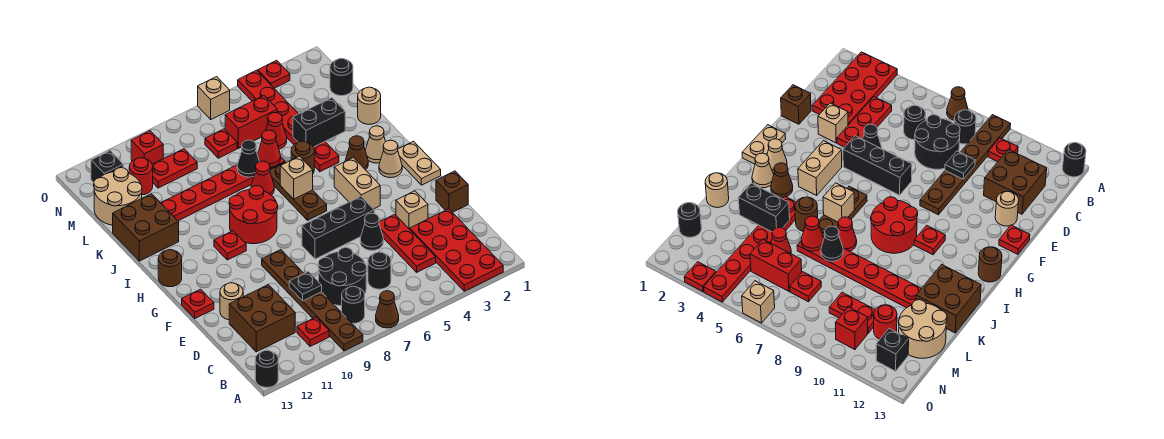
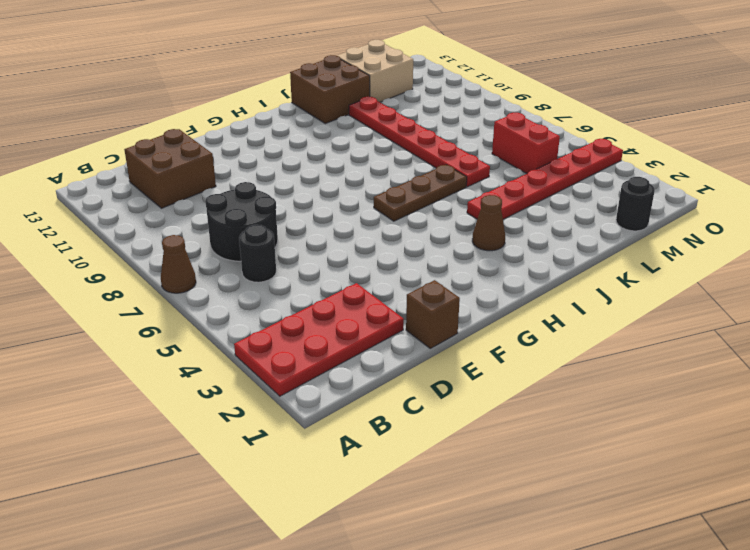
tan 2x2 brick [337,40,413,102] -> tan 2x2 round brick [94,168,142,225]
none -> brown 1x6 plate [262,250,363,351]
none -> black 1x1 round brick [255,350,278,388]
none -> black 1x1 round brick [342,286,365,323]
none -> red 1x1 plate [297,317,329,346]

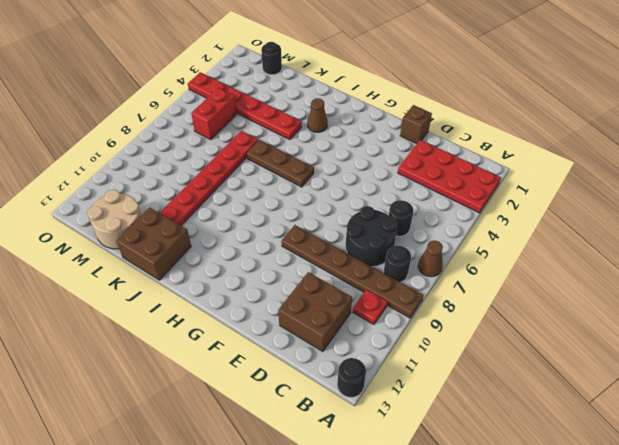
none -> red 1x3 plate [379,214,436,272]
none -> tan 1x1 brick [396,191,428,229]
none -> black 1x1 cone [360,213,383,251]
none -> tan 1x1 round brick [220,283,243,320]

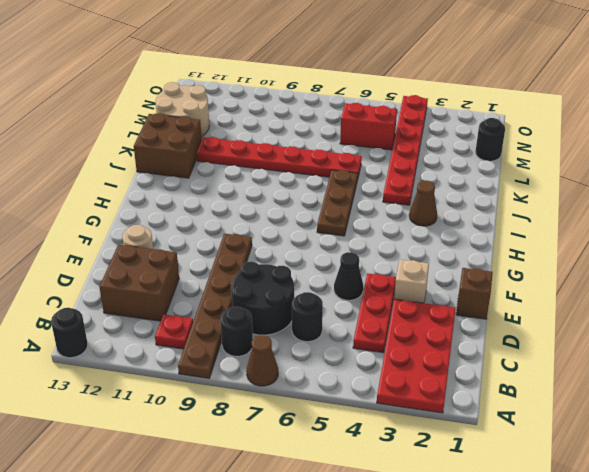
none -> black 1x3 brick [302,196,374,259]
none -> red 1x1 plate [182,289,214,318]
none -> tan 1x2 plate [398,141,441,185]
none -> tan 1x2 brick [334,158,380,209]

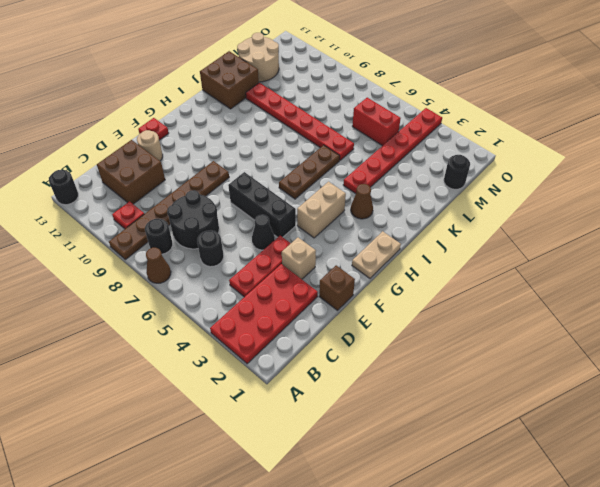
none -> tan 1x1 cone [379,140,402,178]
none -> red 2x2 round brick [229,186,278,244]
none -> red 1x1 plate [214,231,246,260]
none -> brown 1x1 round brick [158,250,182,287]

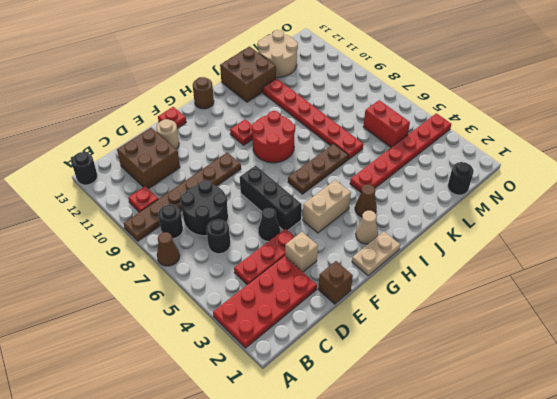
none -> tan 1x1 cone [365,126,386,163]
none -> brown 1x1 round brick [291,141,314,173]
none -> red 1x1 cone [251,161,274,195]
none -> tan 1x1 round brick [358,87,381,124]

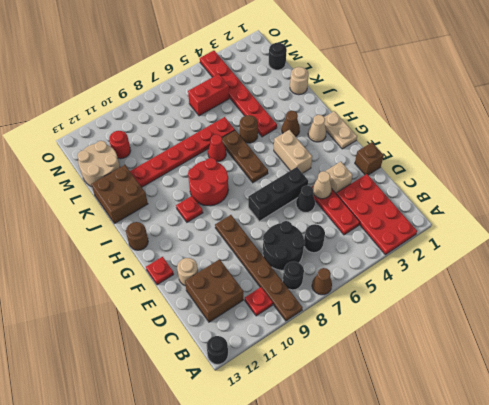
tan 1x1 cone [313,171,332,199] -> tan 1x1 cone moved to [365,126,386,163]
none -> red 1x1 cone [266,113,287,149]
none -> red 1x1 plate [205,129,237,158]
none -> red 1x2 plate [152,149,197,188]
none -> red 1x1 brick [131,131,163,164]

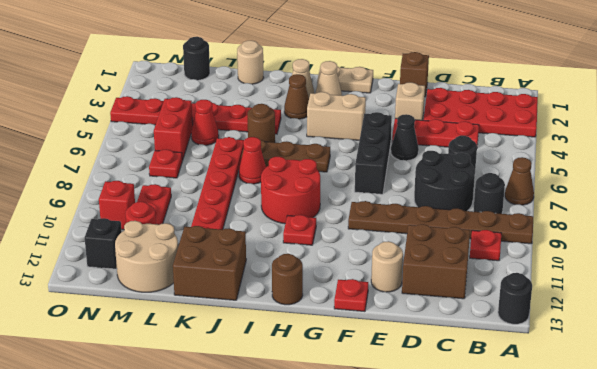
none -> red 1x1 plate [258,60,290,88]
none -> tan 1x1 brick [198,77,230,119]
none -> black 1x1 plate [289,272,322,301]
none -> tan 1x1 brick [280,156,313,199]

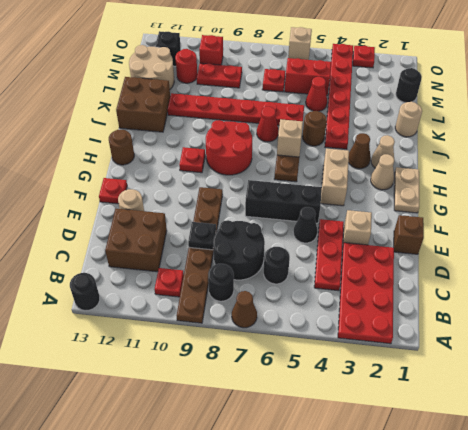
none -> black 1x2 brick [293,98,345,147]
none -> red 1x1 cone [257,130,281,167]
none -> black 1x1 cone [237,140,260,177]

